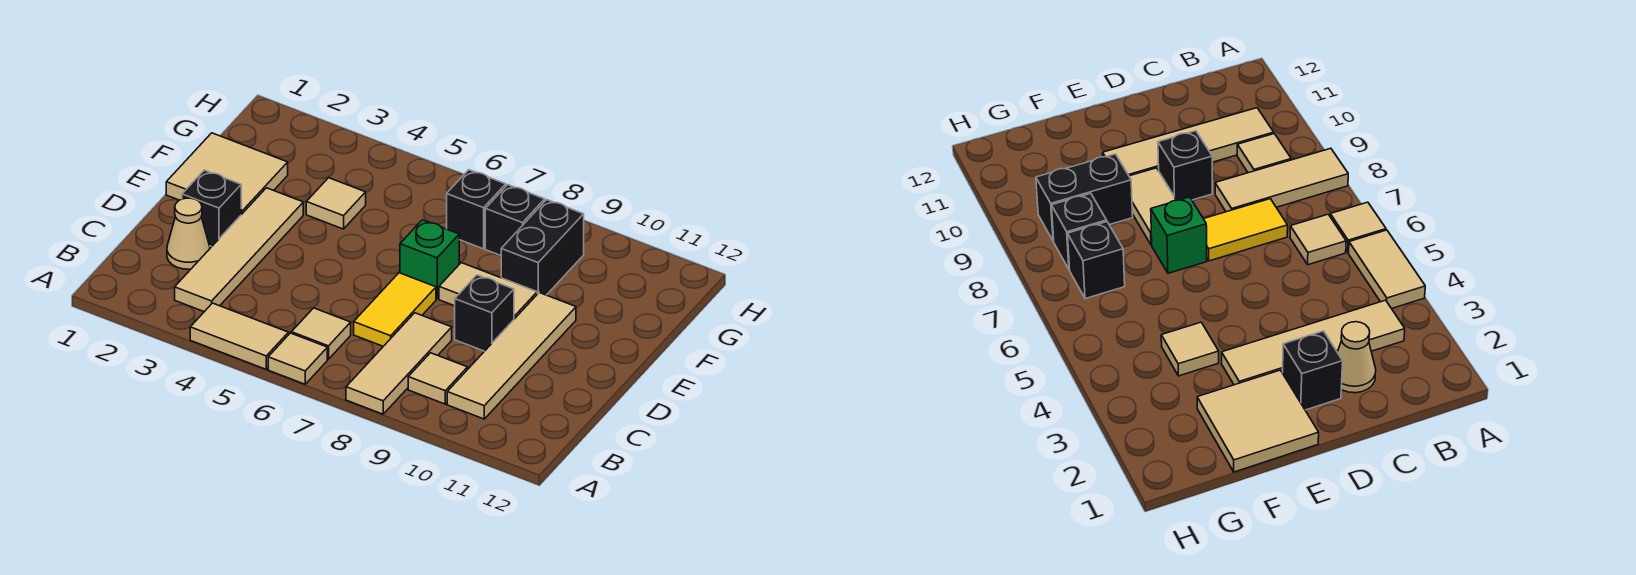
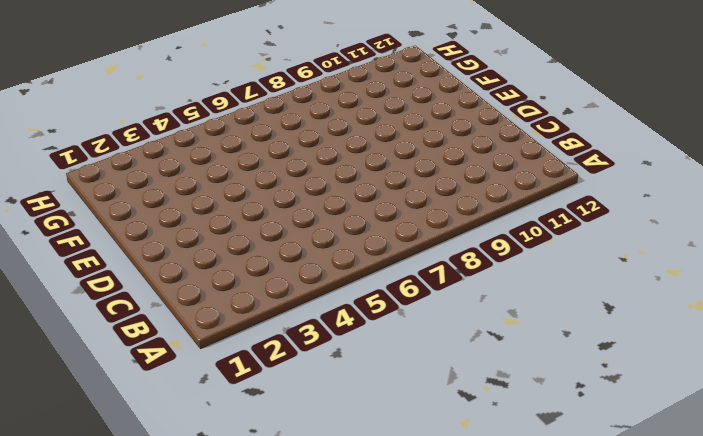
none -> tan 1x2 tile [190,303,288,369]
none -> tan 1x1 tile [268,333,327,384]
none -> tan 1x3 tile [346,313,452,414]

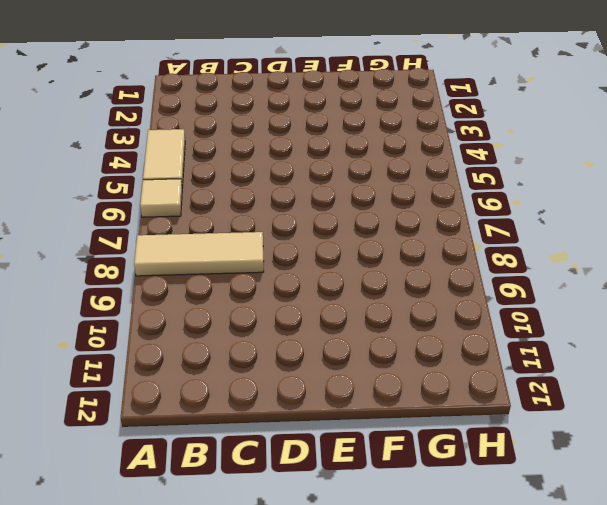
none -> tan 1x4 tile [175,188,303,312]
none -> tan 1x1 tile [291,308,351,359]
none -> tan 1x1 tile [408,353,468,404]

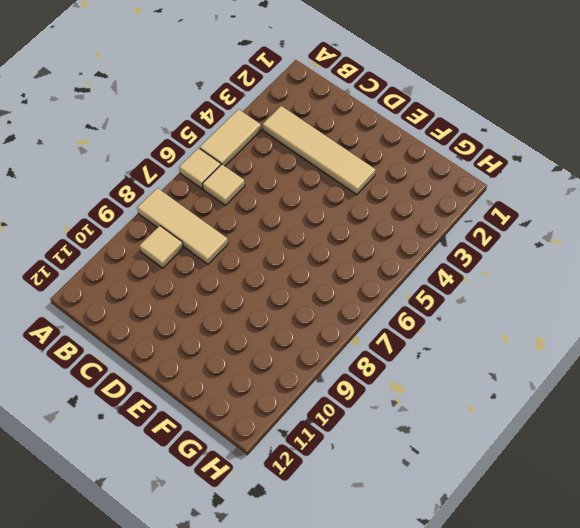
none -> tan 1x4 tile [447,293,576,419]
none -> tan 1x1 cone [167,198,210,269]
none -> yellow 1x2 tile [354,273,436,346]

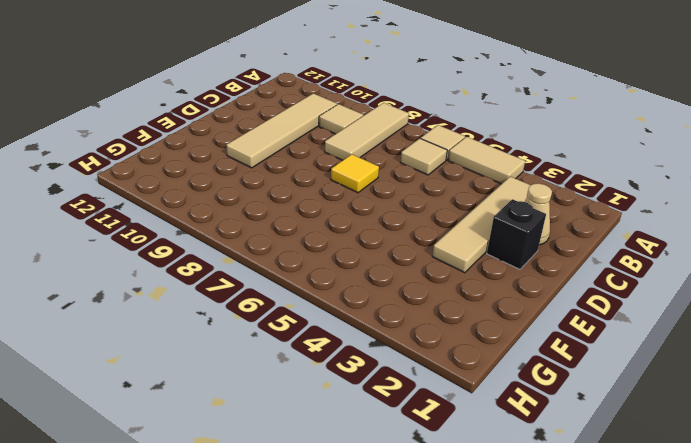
yellow 1x1 tile [331,154,379,193] -> yellow 1x2 tile [354,273,436,346]
none -> black 1x1 brick [455,275,514,351]
none -> tan 2x2 tile [166,133,288,215]
none -> green 1x1 brick [400,220,459,299]

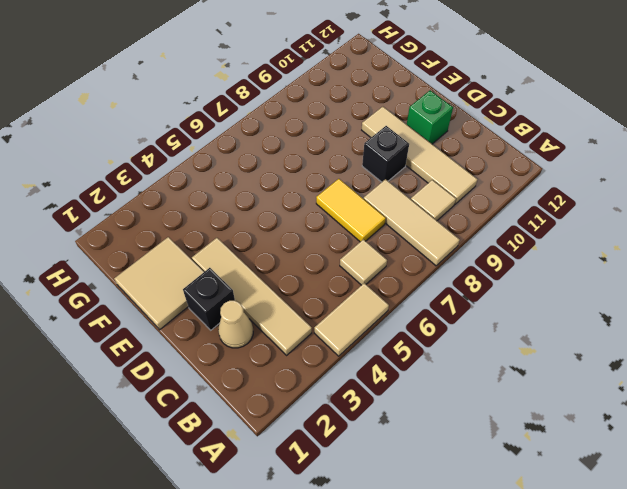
green 1x1 brick [407,90,453,144] -> green 1x1 brick moved to [400,220,459,299]
none -> tan 1x1 tile [268,333,327,384]
none -> tan 1x2 tile [439,263,537,319]
none -> tan 1x1 tile [306,178,366,229]

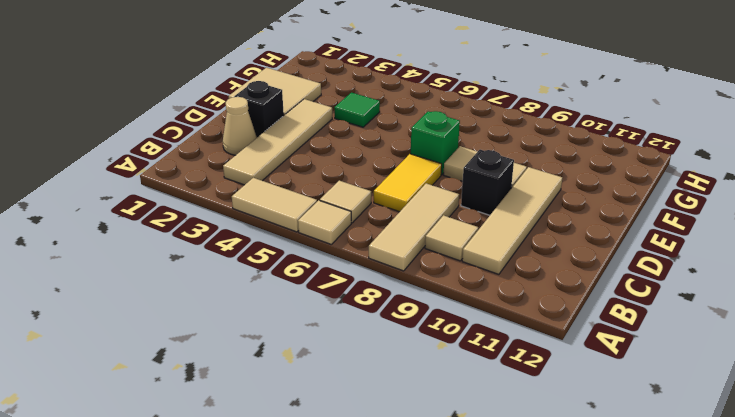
green 1x1 tile [334,93,380,127] -> tan 1x1 tile [306,178,366,229]
none -> black 1x2 brick [501,200,584,295]
none -> black 1x1 brick [447,170,506,249]
none -> black 1x1 brick [485,185,545,255]

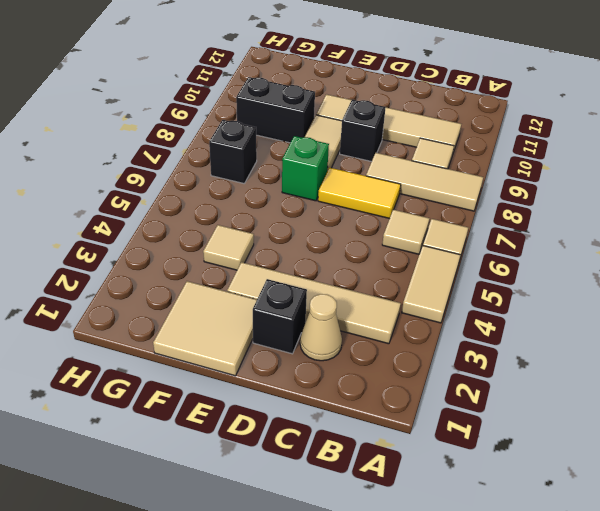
none -> black 1x1 brick [485,185,545,255]

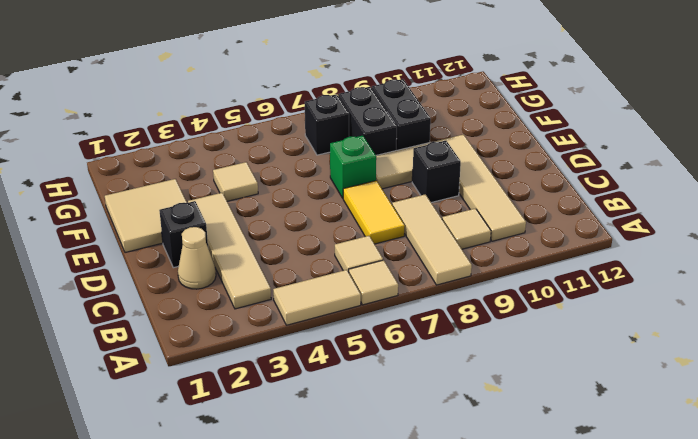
black 1x2 brick [338,87,397,155] -> black 1x1 brick [485,185,545,255]

